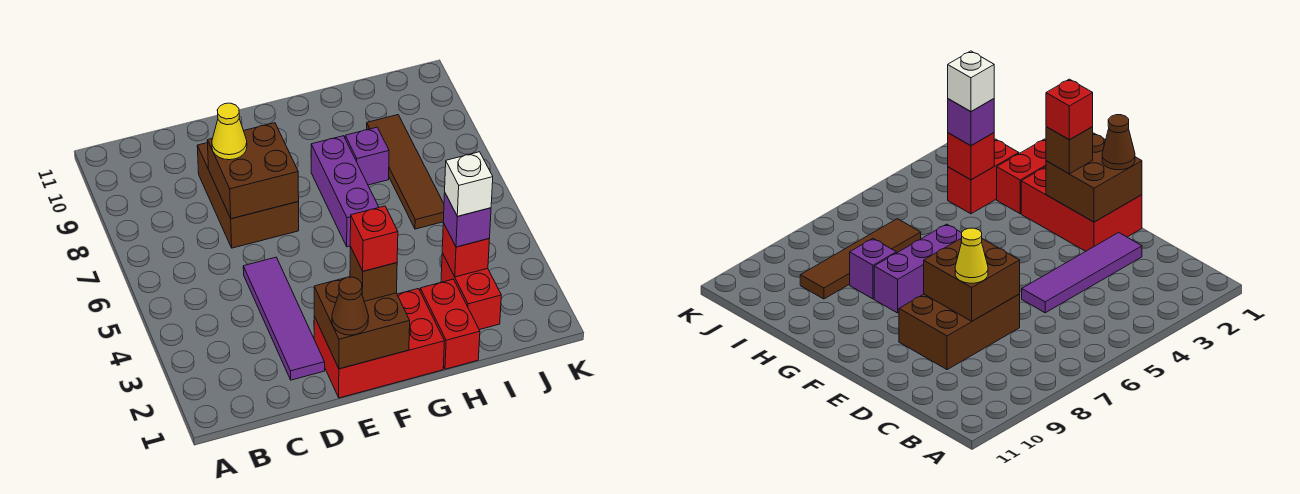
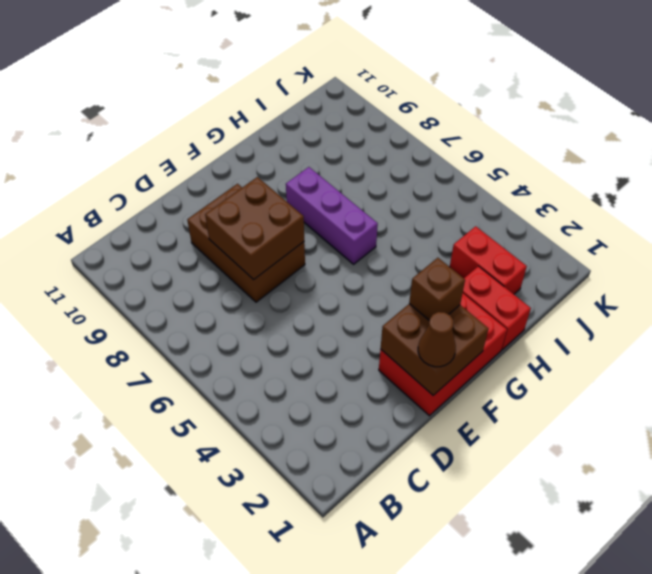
none -> purple 1x4 tile [243,257,325,380]
none -> purple 1x1 brick [345,127,389,185]
none -> brown 1x4 tile [367,115,444,229]

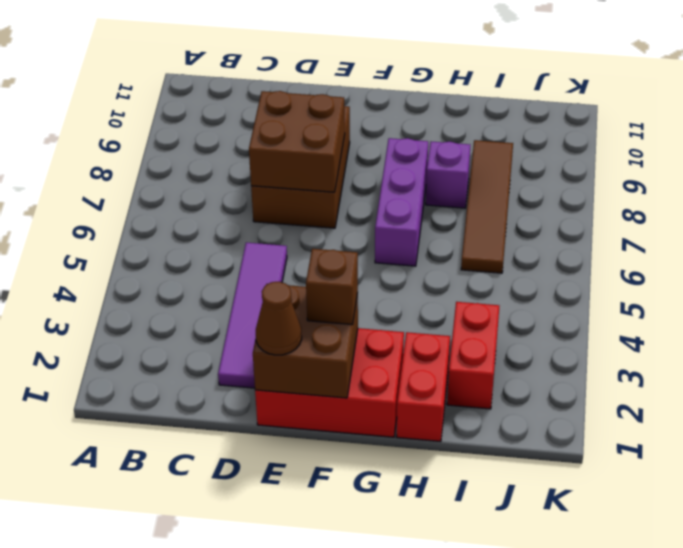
none -> red 1x1 brick [442,223,489,277]
none -> yellow 1x1 cone [212,103,247,160]
none -> purple 1x1 brick [443,194,491,247]

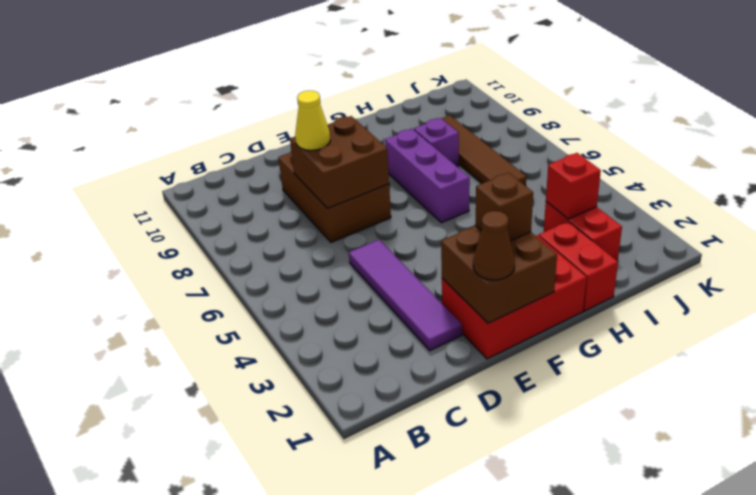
none -> purple 1x1 brick [443,194,491,247]
none -> red 1x1 brick [350,206,398,271]
none -> white 1x1 brick [445,152,493,216]

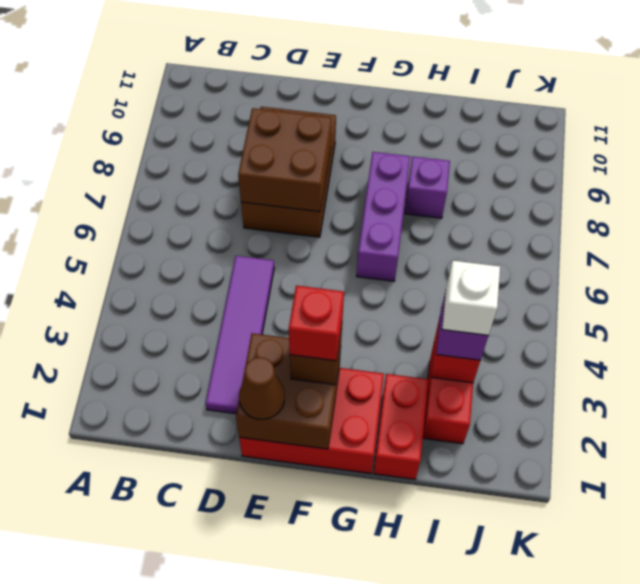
none -> brown 1x4 tile [367,115,444,229]
none -> yellow 1x1 cone [212,103,247,160]

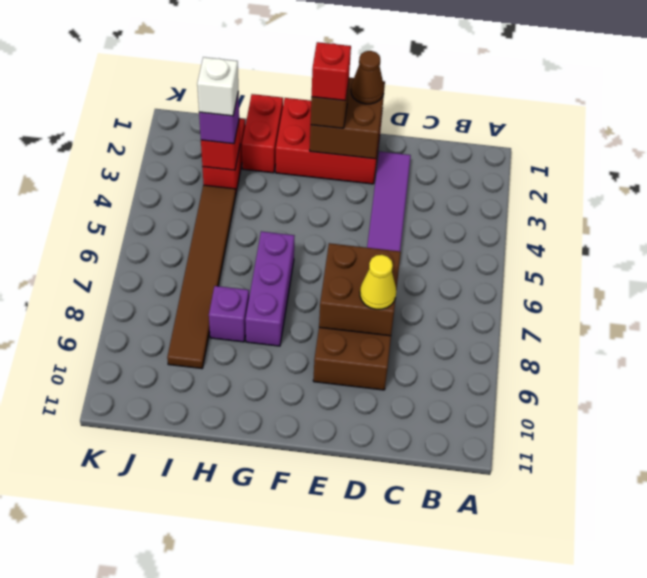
brown 1x6 tile [167,185,236,369] -> brown 1x4 tile [367,115,444,229]

